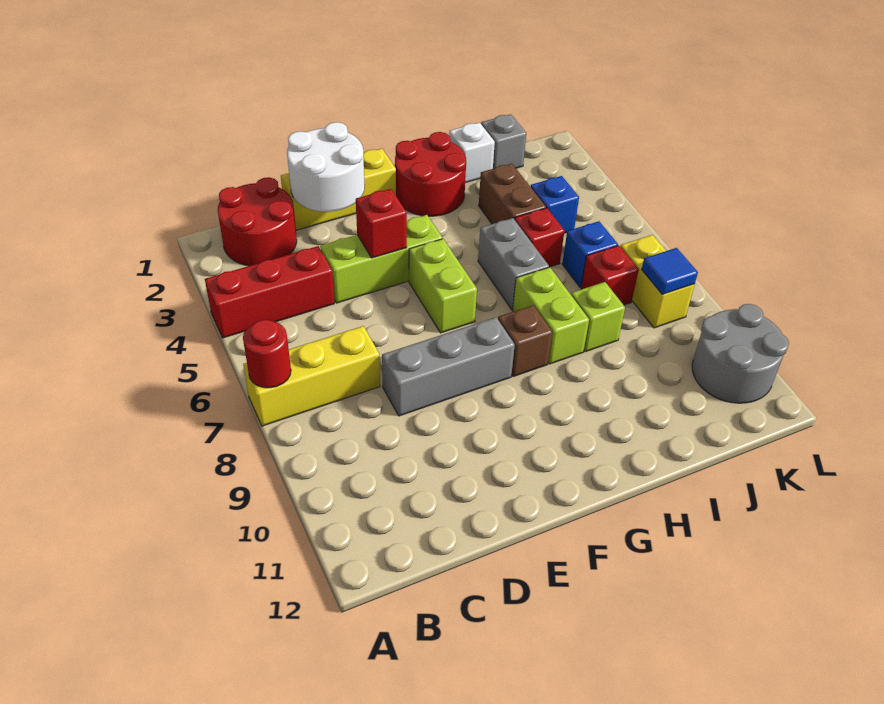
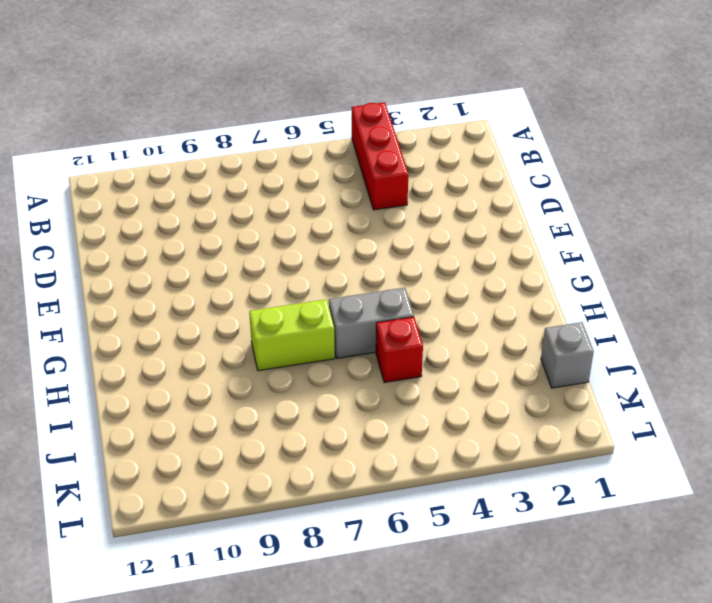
none -> yellow 1x3 brick [243,326,380,426]
none -> red 2x2 round brick [218,177,297,266]
none -> yellow 1x3 brick [281,149,396,230]

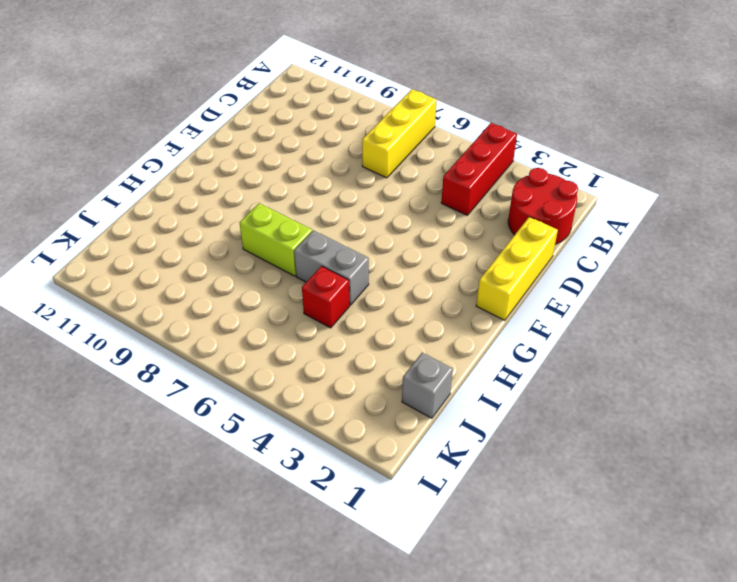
none -> lime 1x3 brick [320,215,442,303]
none -> grey 1x3 brick [382,317,515,416]
none -> lime 1x2 brick [409,239,477,333]

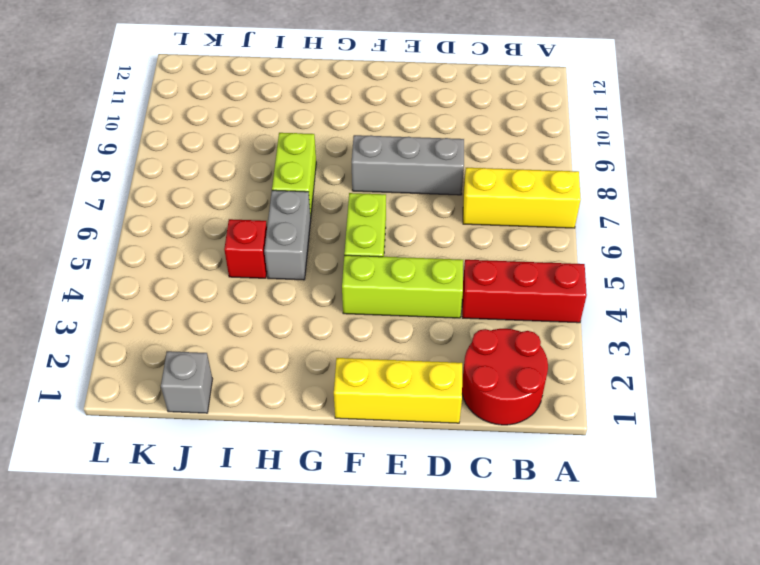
none -> red 2x2 round brick [395,132,466,216]
none -> brown 1x1 brick [498,305,552,377]
none -> white 1x1 brick [449,123,495,183]

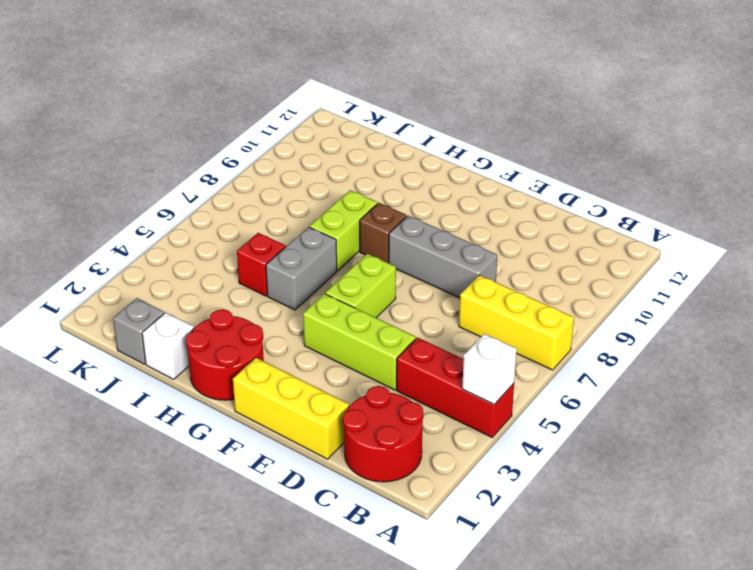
white 1x1 brick [462,334,517,404] -> none
none -> brown 1x2 brick [479,164,546,224]
none -> lime 1x1 brick [571,282,625,352]
none -> blue 1x1 brick [531,176,579,233]

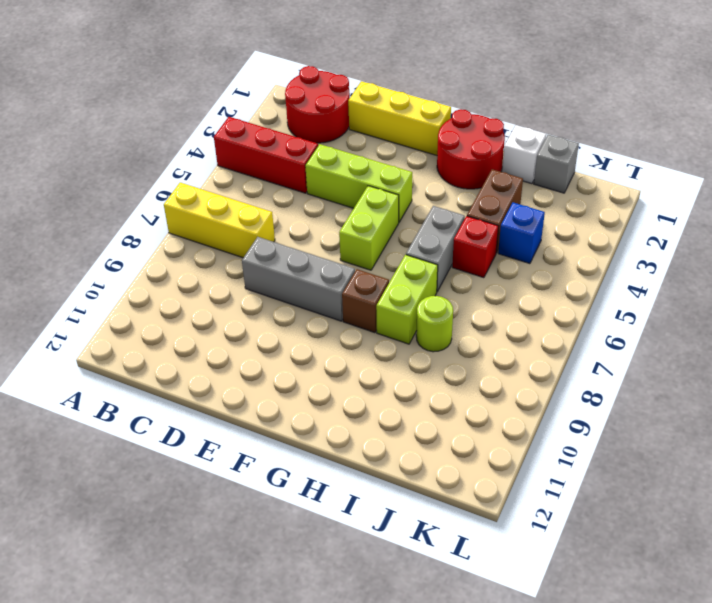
lime 1x1 round brick [416,296,453,352] -> lime 1x1 brick [571,282,625,352]
none -> blue 1x1 brick [562,221,618,288]
none -> red 1x1 brick [581,245,639,305]
none -> yellow 1x2 brick [620,235,695,328]

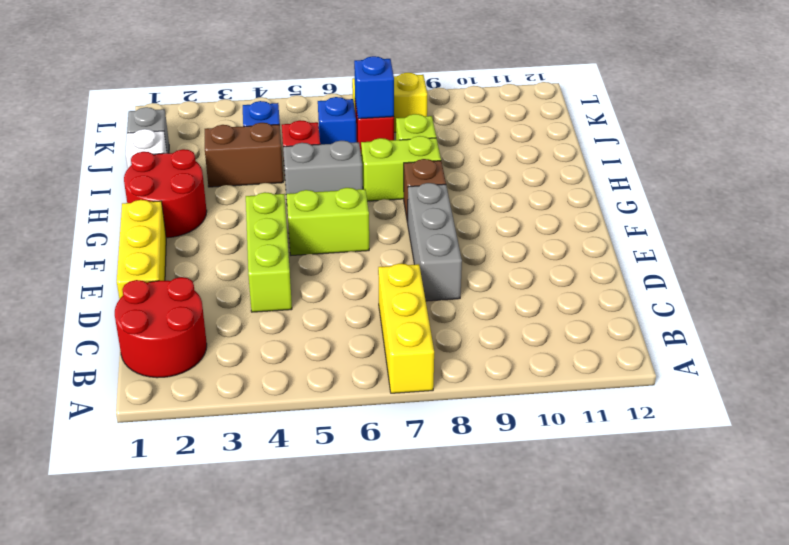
blue 1x1 brick [354,56,394,119] -> none
none -> red 1x3 brick [205,246,334,338]
none -> grey 2x2 round brick [692,304,789,403]
none -> red 1x1 round brick [243,320,291,388]

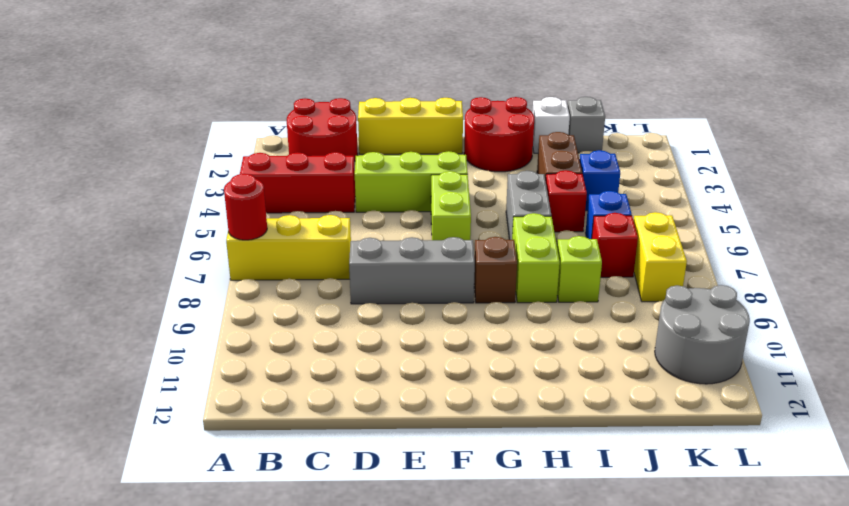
none -> white 2x2 round brick [287,122,365,212]
none -> red 1x1 brick [356,189,407,258]
none -> blue 1x1 tile [642,248,698,294]

